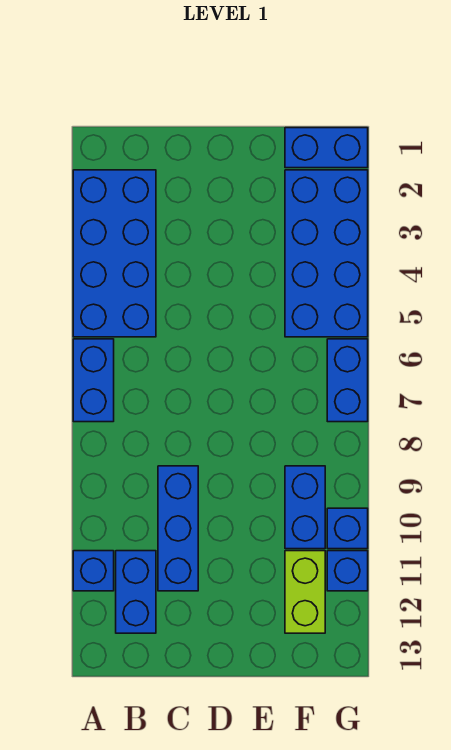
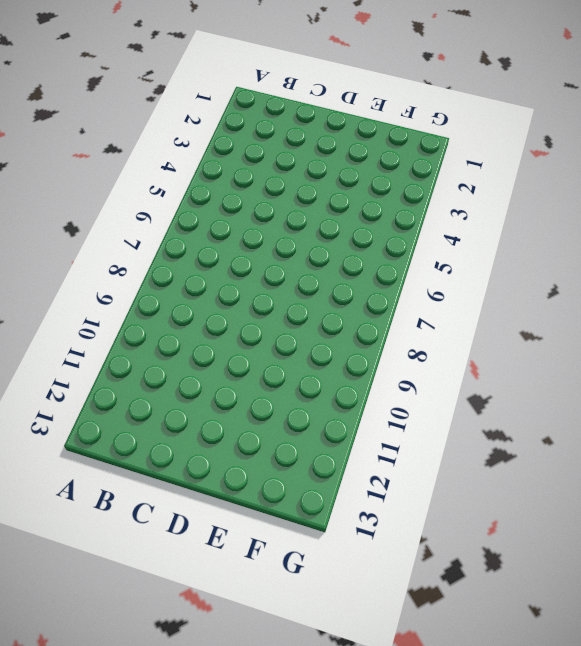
none -> blue 2x4 brick [73,170,156,337]
none -> blue 1x2 brick [73,339,114,422]
none -> blue 1x1 brick [73,551,114,591]

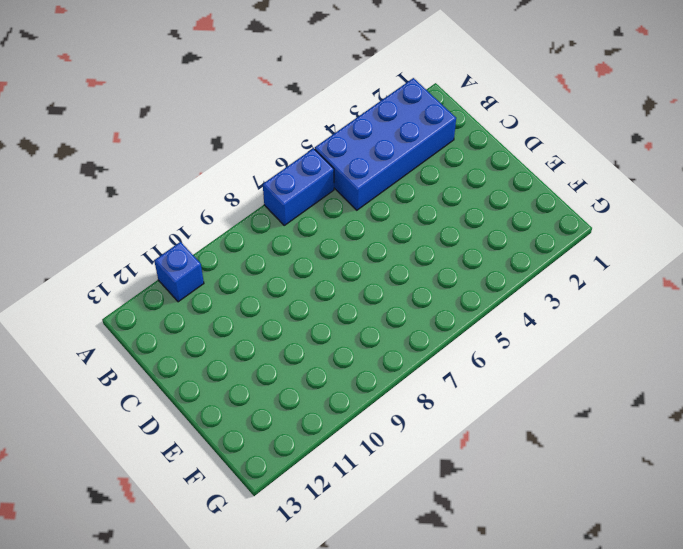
none -> blue 1x2 brick [116,551,156,633]
none -> blue 1x3 brick [158,466,198,591]
none -> blue 1x2 brick [285,128,368,168]

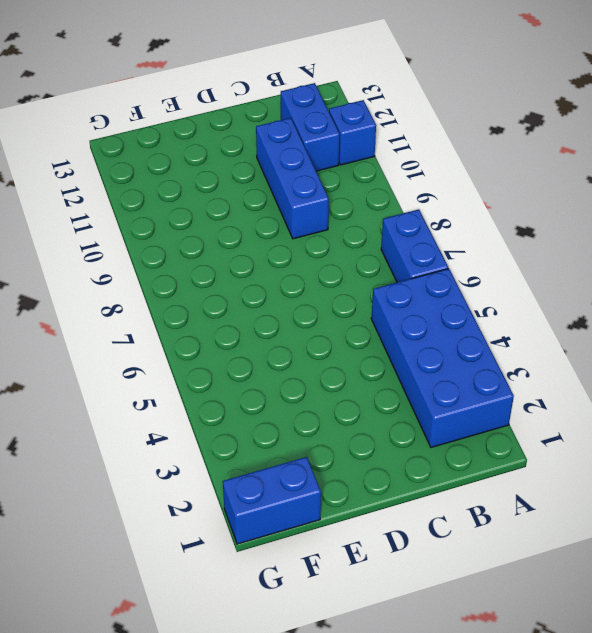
none -> blue 2x4 brick [285,170,368,337]
none -> blue 1x2 brick [285,466,325,549]
none -> lime 1x2 brick [285,551,325,633]

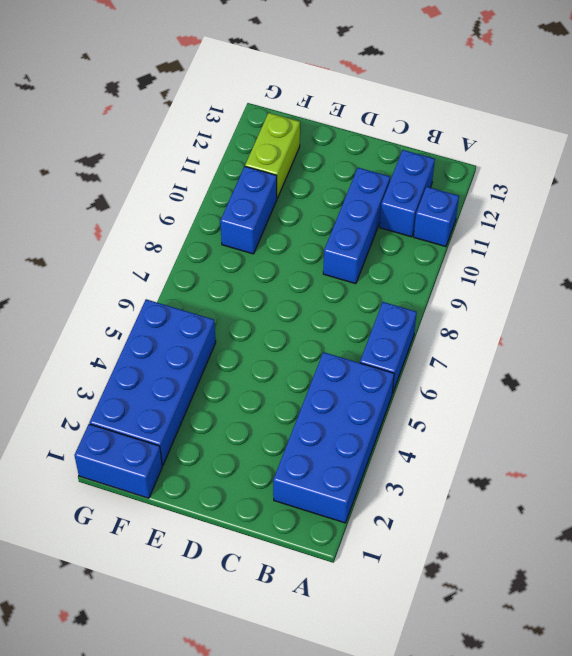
none -> blue 1x2 brick [327,339,368,422]
none -> blue 1x1 brick [327,508,368,549]
none -> blue 1x1 brick [327,551,368,591]

